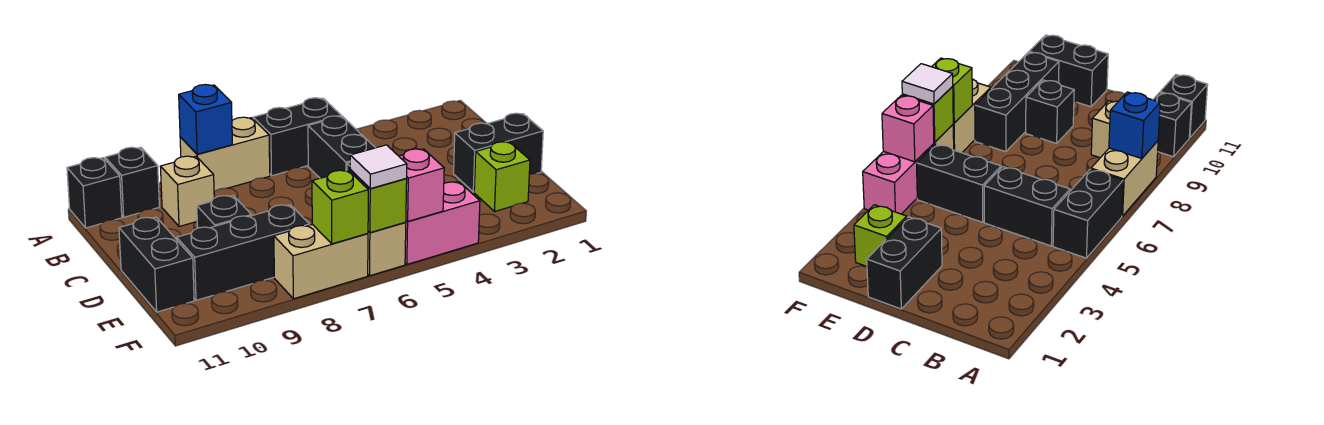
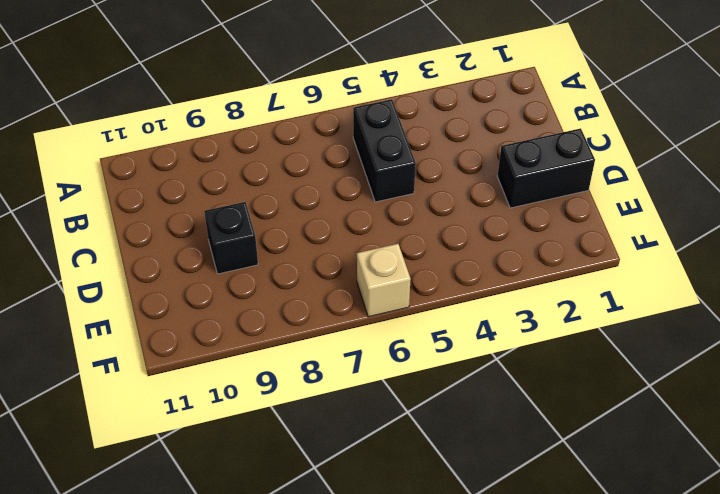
none -> black 1x2 brick [253,98,341,176]
none -> tan 1x2 brick [180,117,270,192]
none -> black 1x1 brick [105,147,159,217]

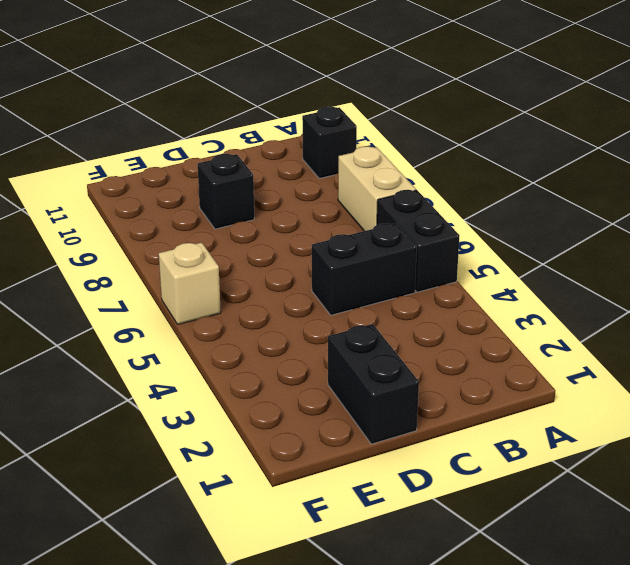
none -> black 1x1 brick [67,158,122,228]
none -> tan 1x1 brick [160,156,214,227]
none -> black 1x2 brick [917,144,1001,222]

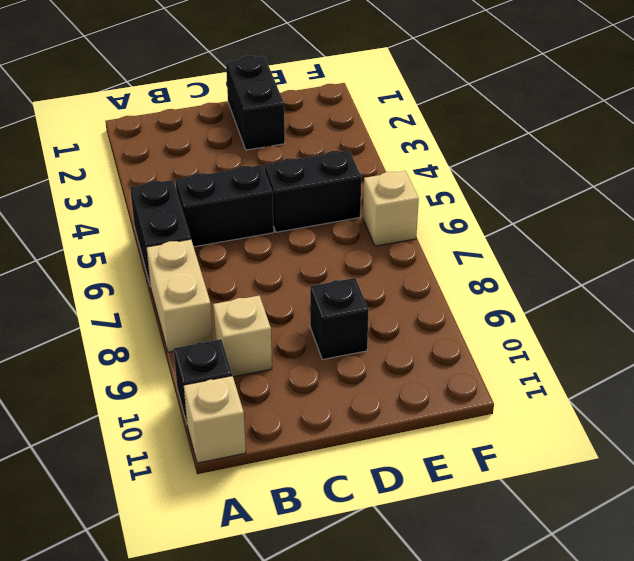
tan 1x1 brick [184,376,246,463] -> black 1x1 brick [67,158,122,228]
none -> black 1x2 brick [119,217,194,312]
none -> lime 1x1 brick [474,142,530,211]
none -> black 1x3 brick [177,205,309,300]

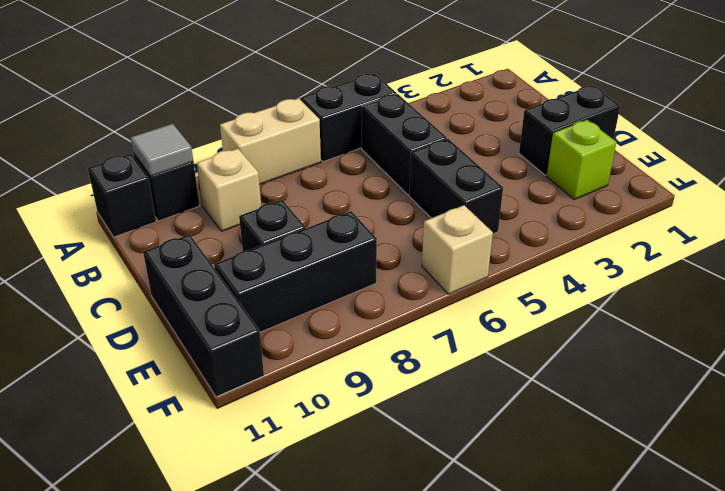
grey 1x1 tile [131,124,193,176] -> none
black 1x3 brick [143,234,264,397] -> black 1x2 brick [119,217,194,312]
none -> pink 1x2 brick [405,182,480,264]
none -> tan 1x2 brick [274,224,368,299]
none -> blue 1x1 brick [179,85,232,154]

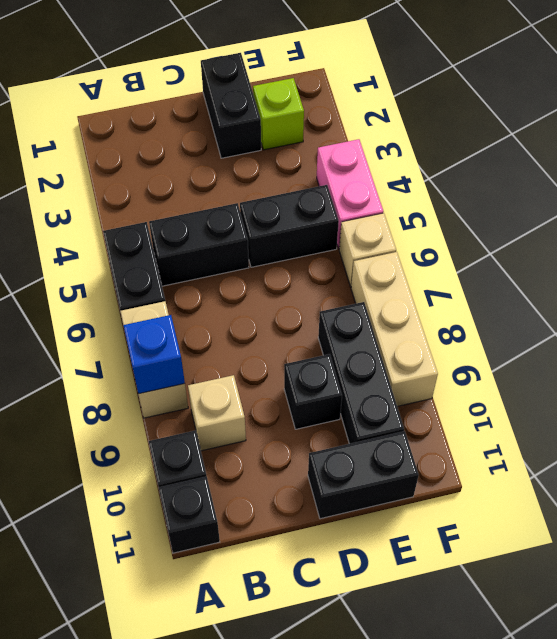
tan 1x3 brick [351,252,438,406] -> tan 1x2 brick [274,224,368,299]
none -> pink 1x1 brick [399,149,444,222]
none -> lime 1x1 brick [350,170,407,233]
none -> lime 1x1 brick [312,170,368,244]

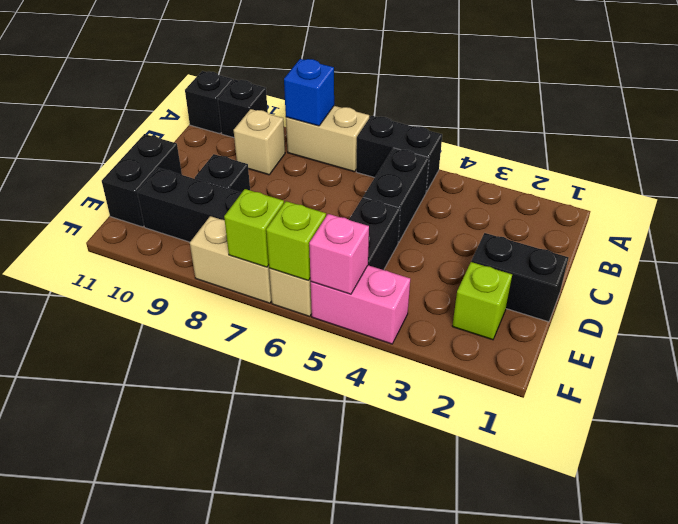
none -> white 1x1 tile [350,145,407,189]

